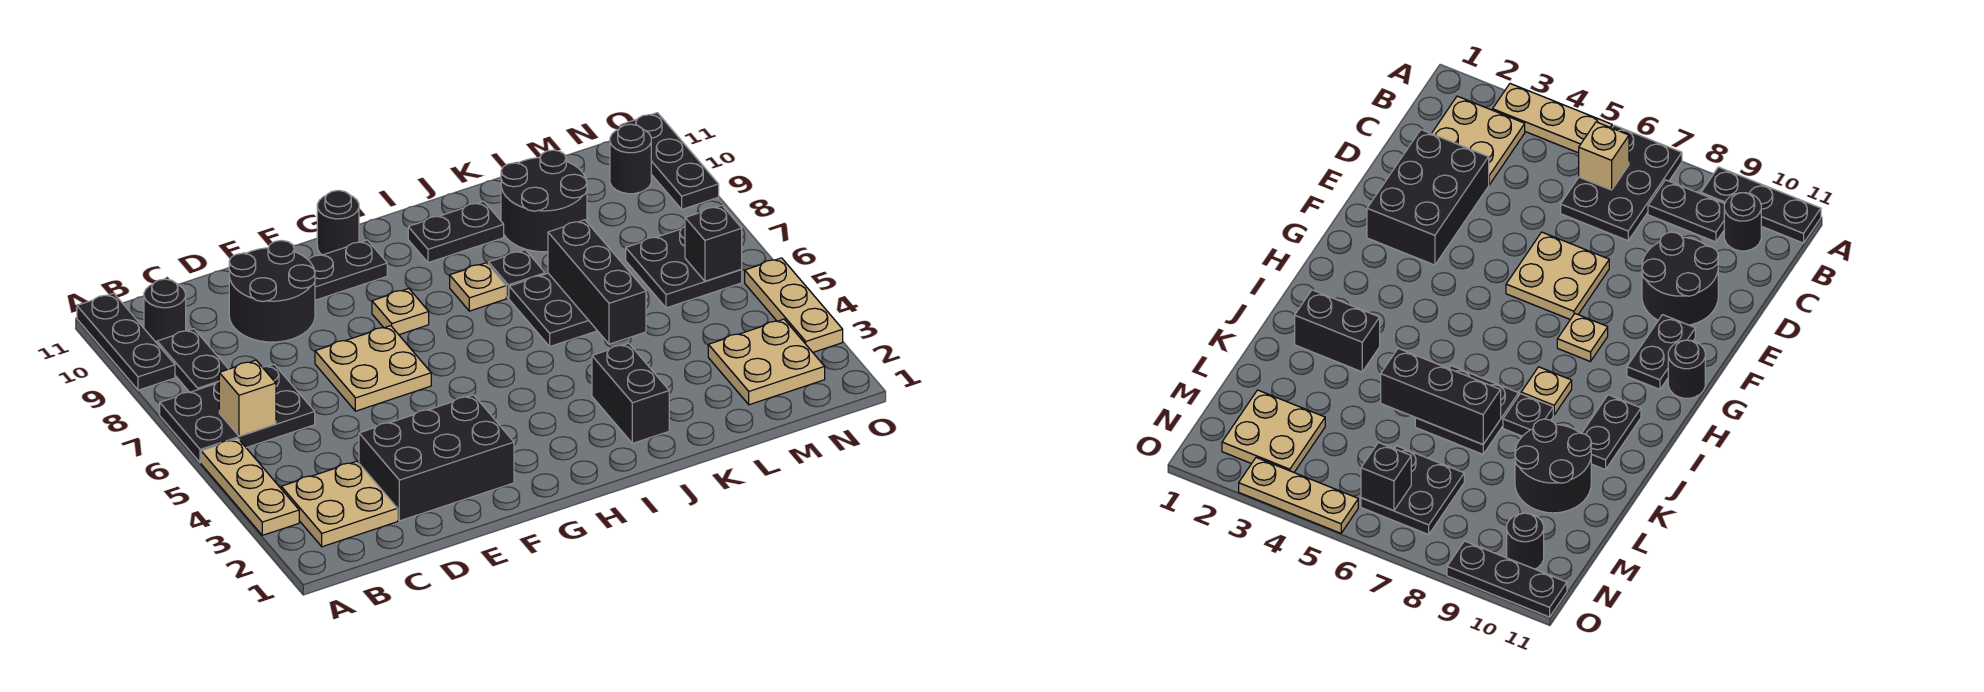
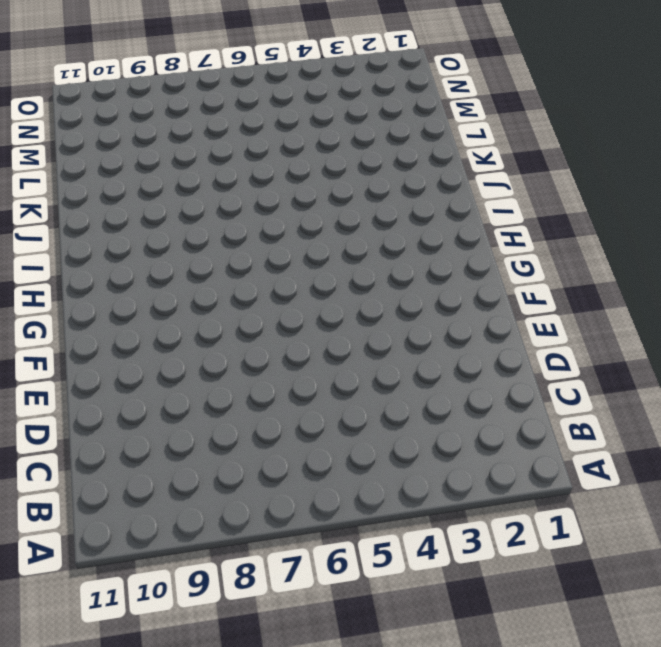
none -> tan 1x3 plate [201,439,299,535]
none -> black 2x3 plate [160,364,315,463]
none -> black 1x3 plate [77,293,175,390]

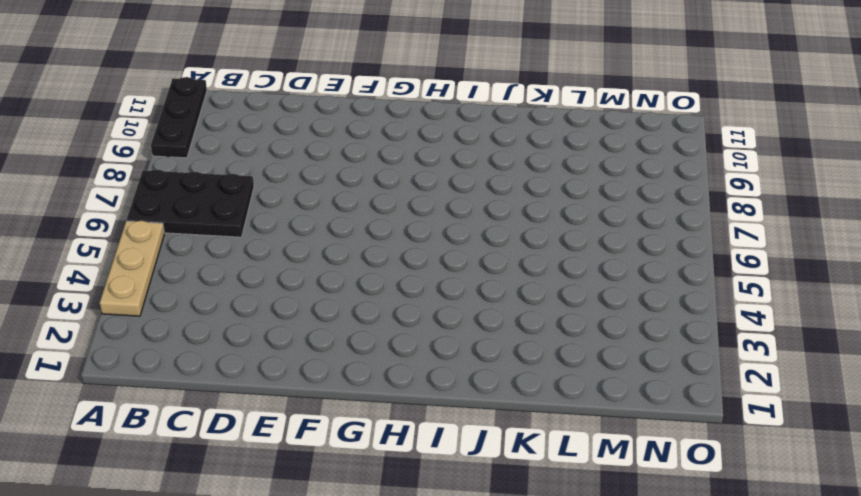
none -> tan 2x2 plate [281,461,398,547]
none -> black 1x2 plate [157,329,228,392]
none -> black 1x1 round brick [144,279,186,343]

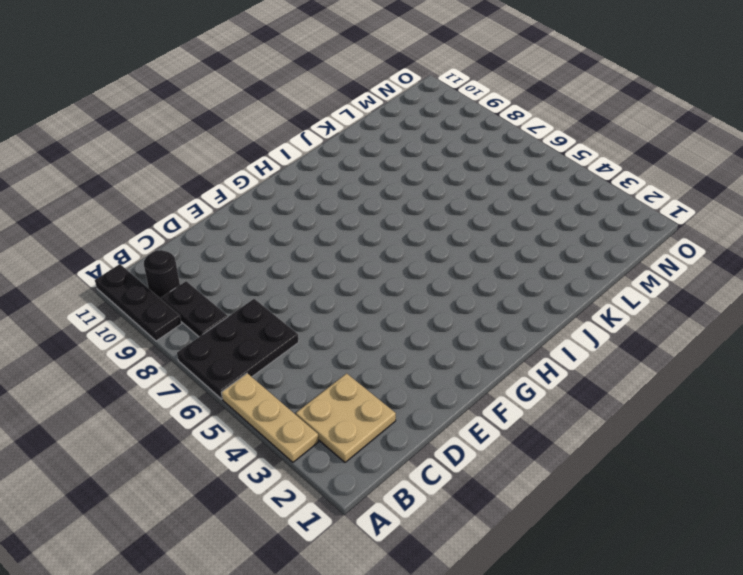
none -> black 2x3 brick [359,395,514,521]
none -> black 2x2 round brick [229,240,315,342]
none -> tan 2x2 plate [315,326,431,411]

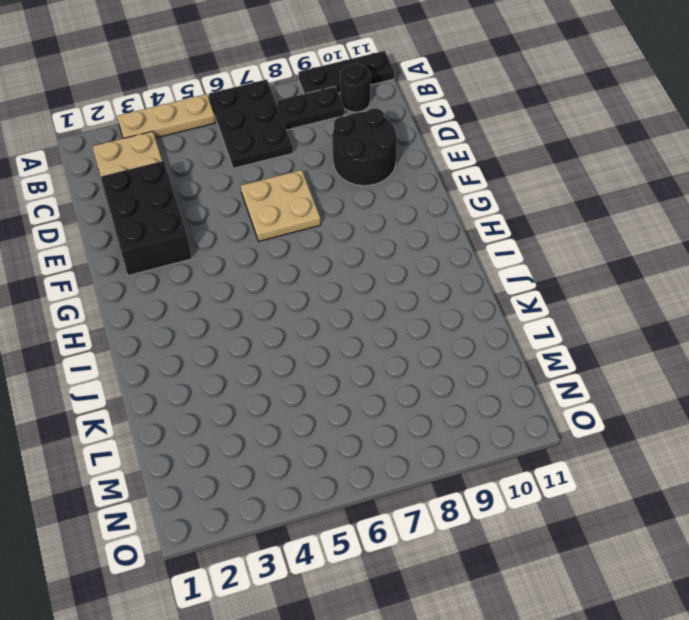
none -> black 1x2 plate [309,240,387,300]
none -> tan 1x1 plate [372,289,429,335]
none -> black 1x1 round brick [317,190,359,255]

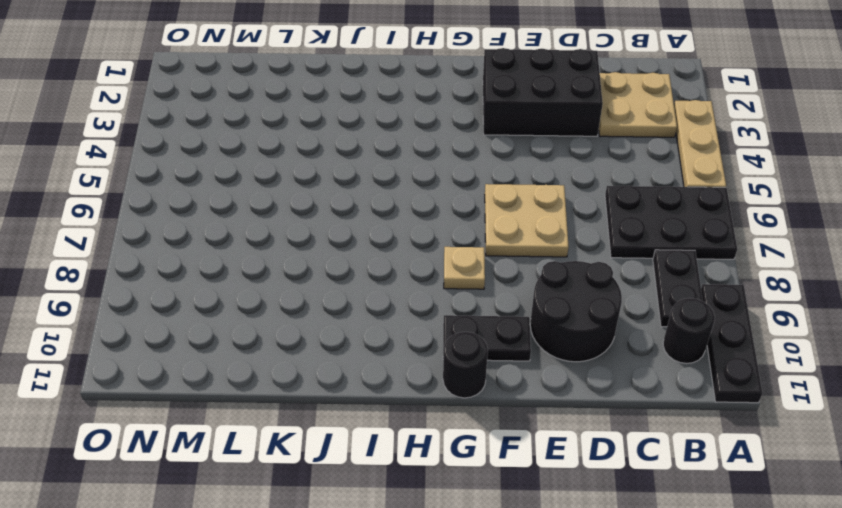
none -> tan 1x1 plate [450,263,506,311]
none -> black 1x2 plate [408,201,504,263]
none -> black 1x2 brick [592,343,669,443]

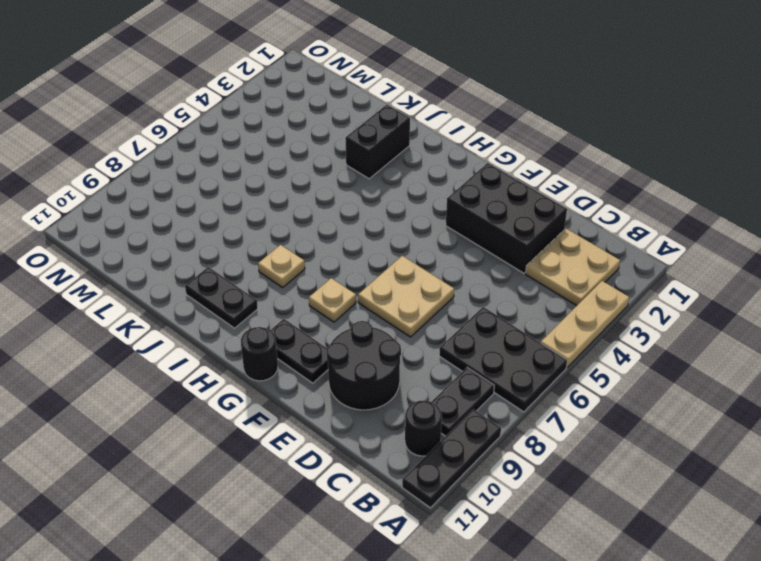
none -> black 2x2 plate [509,273,597,346]
none -> black 1x1 plate [488,250,545,298]
none -> black 2x2 round brick [501,150,587,252]

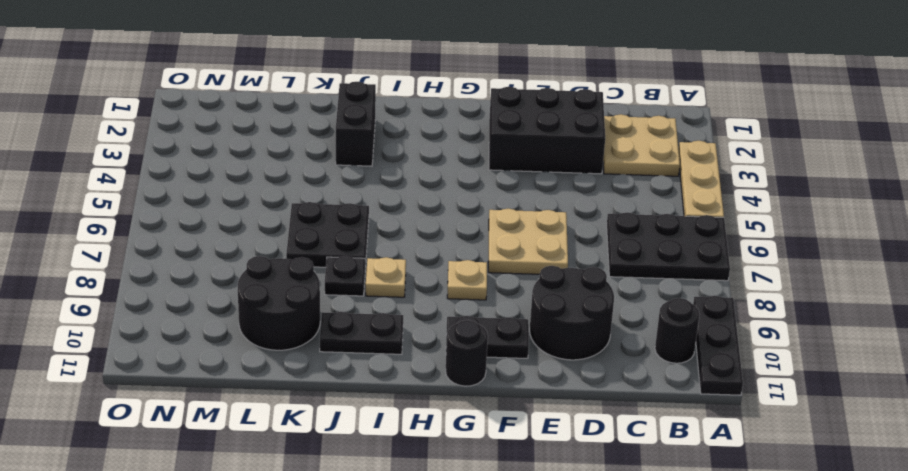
none -> black 1x2 plate [157,329,228,392]
none -> tan 2x2 plate [708,319,825,405]
none -> black 2x2 plate [626,227,742,308]

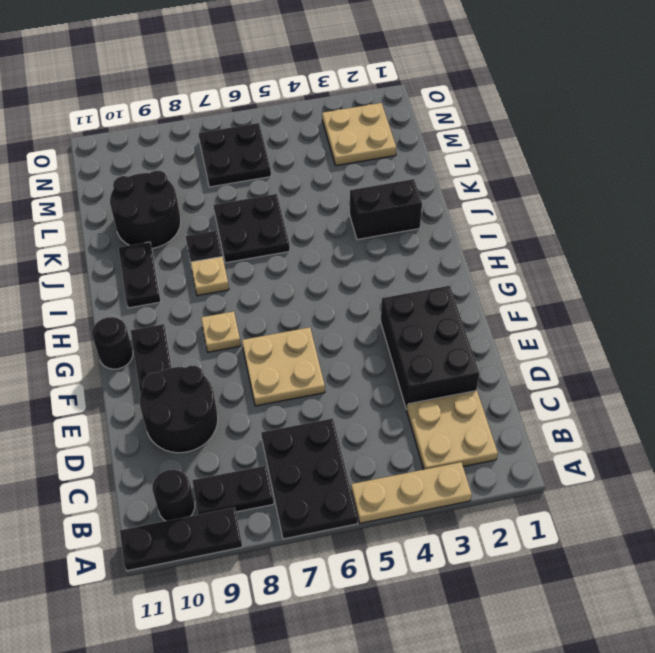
none -> black 1x1 round brick [610,124,651,194]
none -> tan 1x3 plate [745,258,843,352]
none -> black 1x3 plate [620,113,719,209]

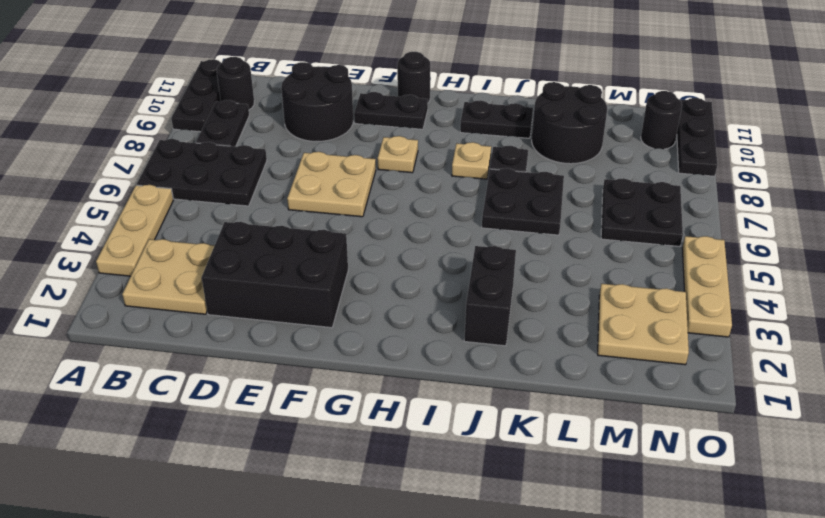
none -> tan 1x1 brick [219,360,276,436]
none -> black 1x3 brick [548,220,646,344]
none -> black 1x1 brick [685,205,742,281]

